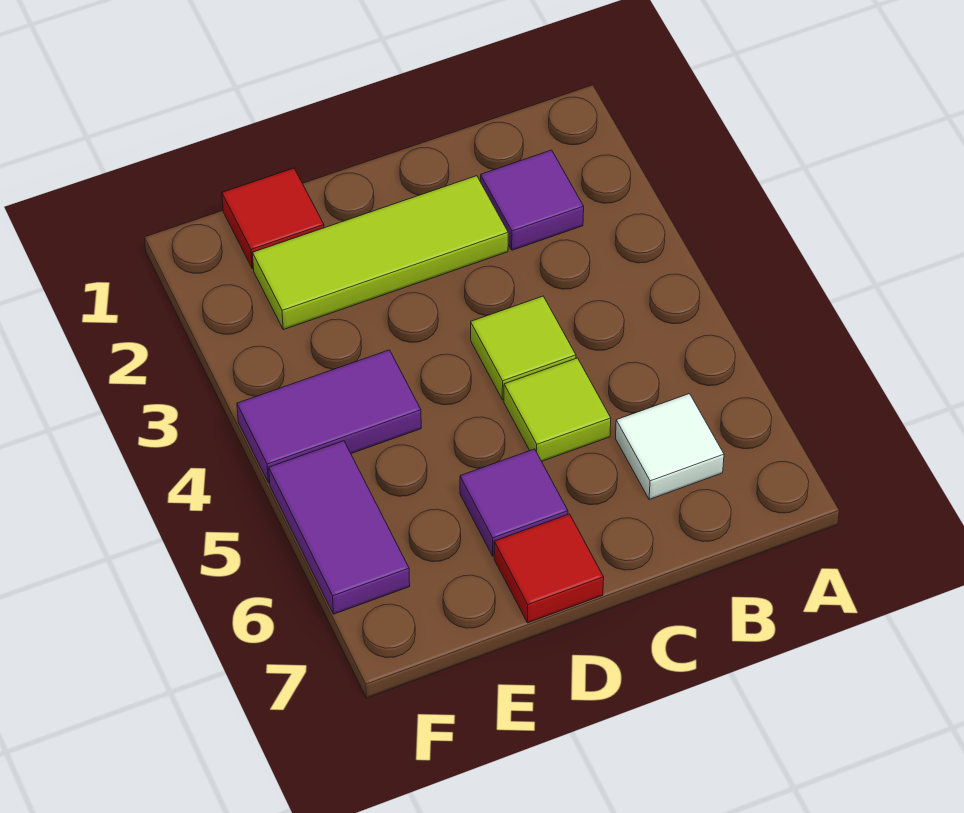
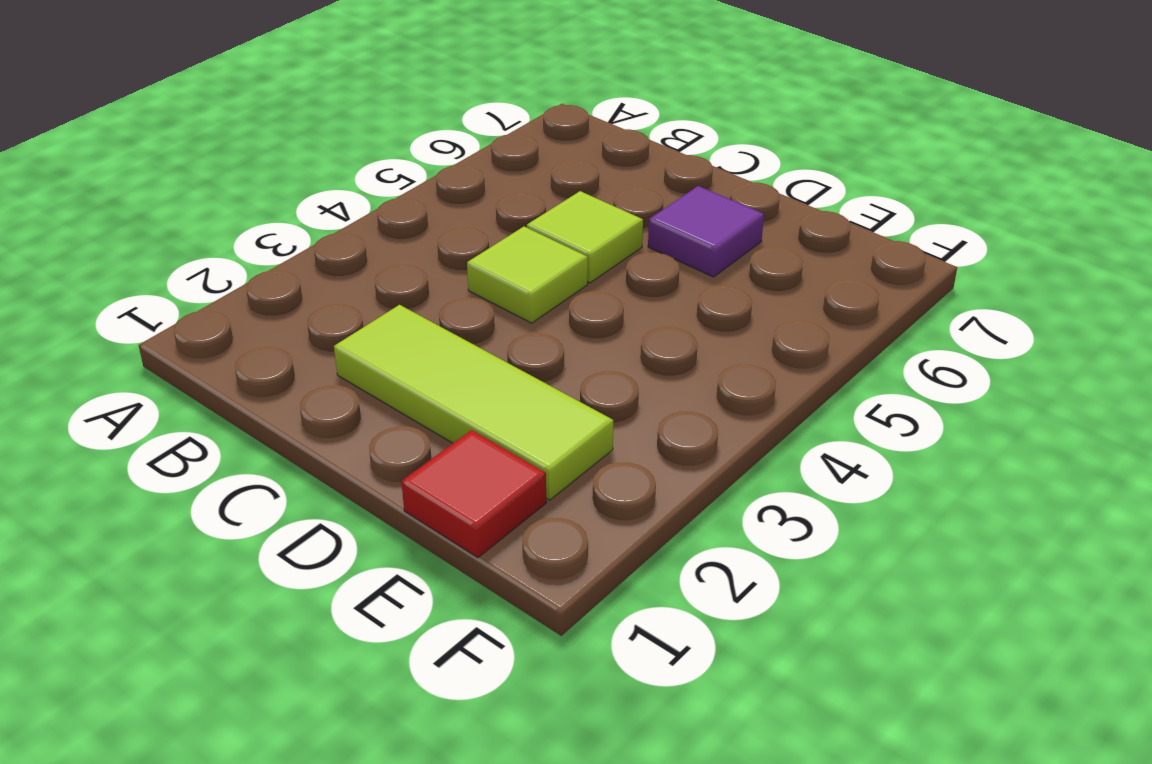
none -> purple 1x1 tile [481,150,584,250]
none -> white 1x1 tile [616,394,724,499]

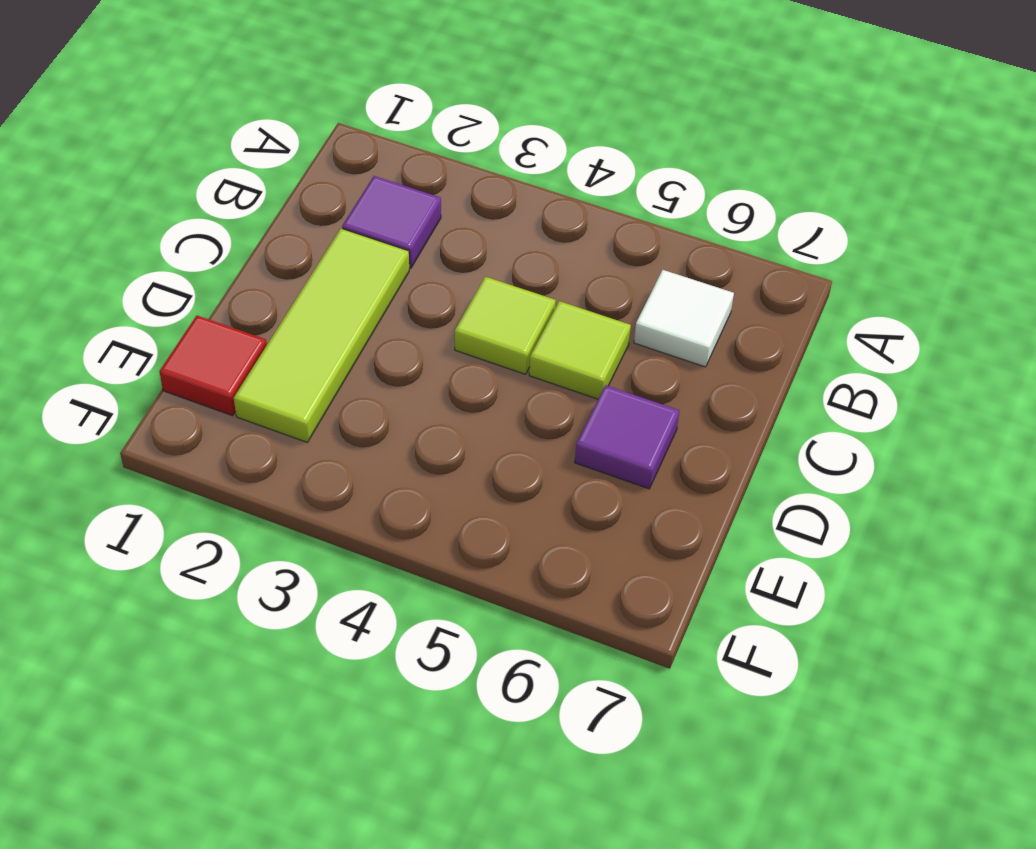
none -> red 1x1 tile [494,514,604,623]
none -> purple 1x2 tile [237,350,421,483]

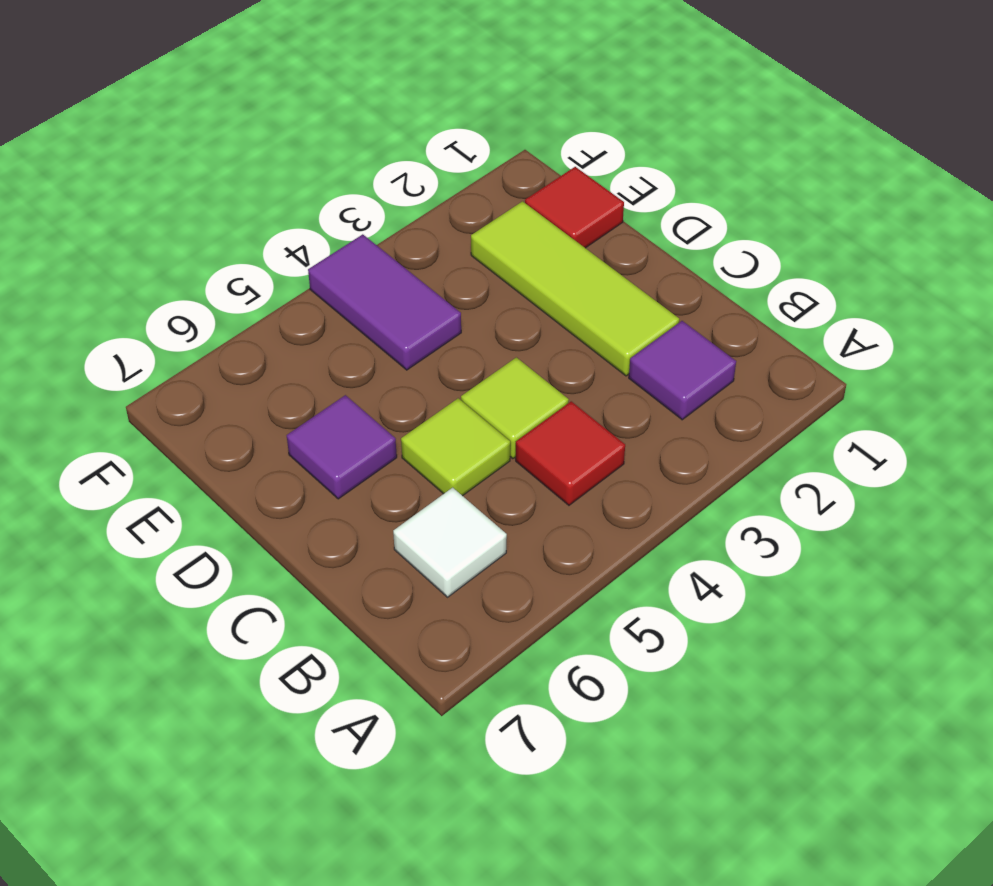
red 1x1 tile [516,401,625,505] -> red 1x1 tile moved to [494,514,604,623]
none -> purple 1x2 tile [269,441,410,614]

